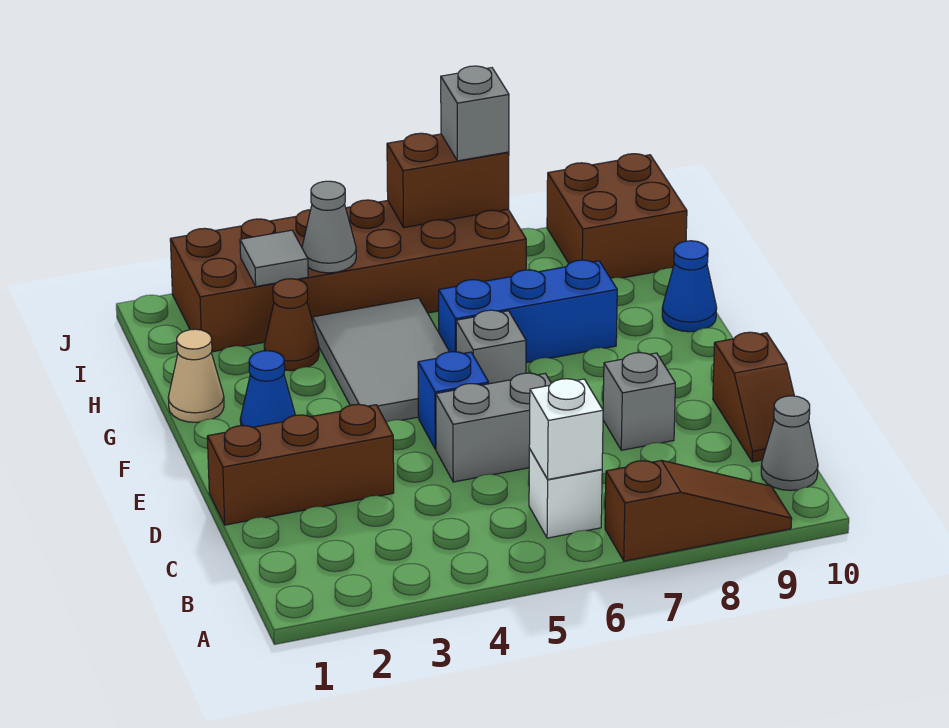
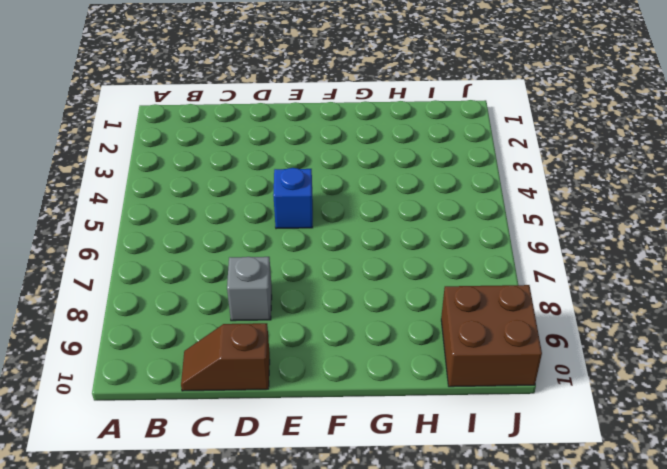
none -> brown 1x3 slope [605,460,792,561]
none -> white 1x1 brick [529,449,602,538]
none -> grey 1x1 cone [761,396,818,491]

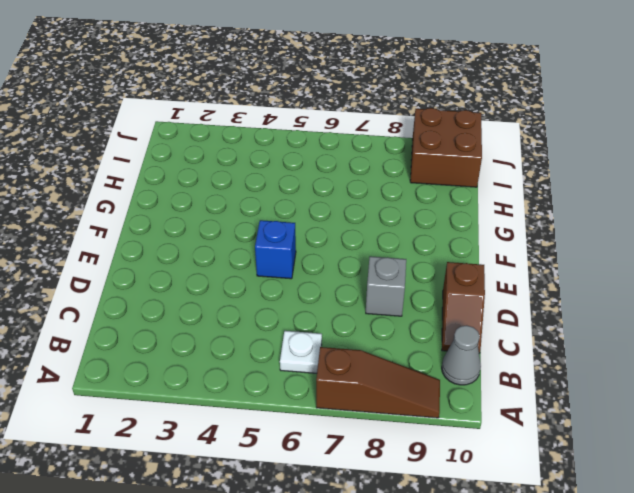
white 1x1 plate [280,331,322,373] -> white 1x1 brick [529,449,602,538]
none -> brown 1x3 brick [207,404,394,525]
none -> grey 1x2 brick [436,373,551,482]
none -> blue 1x1 cone [240,351,295,427]

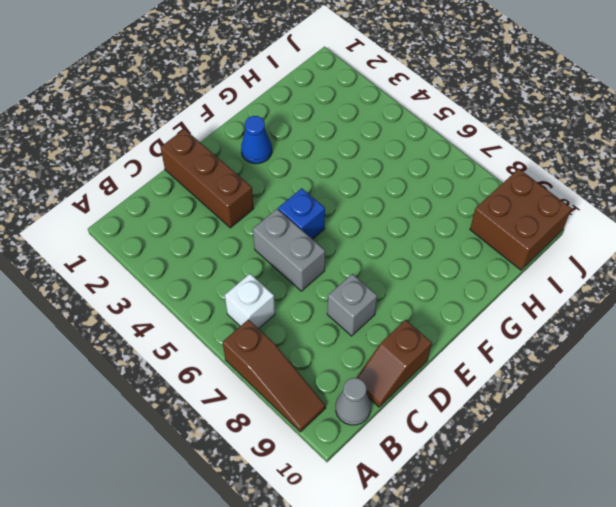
none -> grey 2x3 tile [312,298,449,422]
none -> grey 1x1 brick [456,310,526,384]
none -> tan 1x1 cone [168,329,224,422]

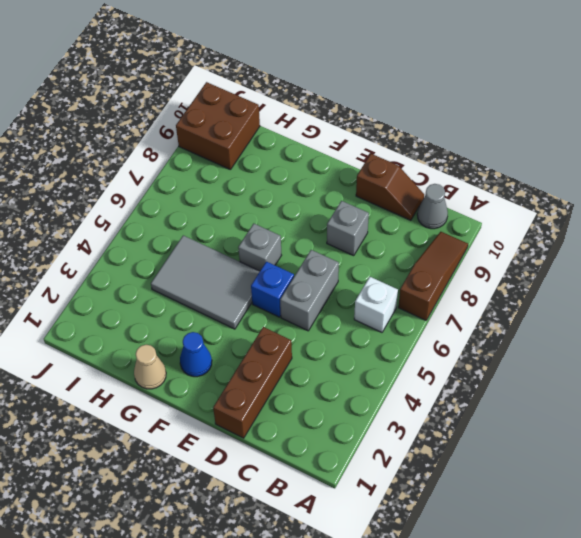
none -> blue 1x3 brick [439,260,617,363]
none -> blue 1x1 cone [662,241,717,332]
none -> brown 1x1 cone [264,279,319,371]

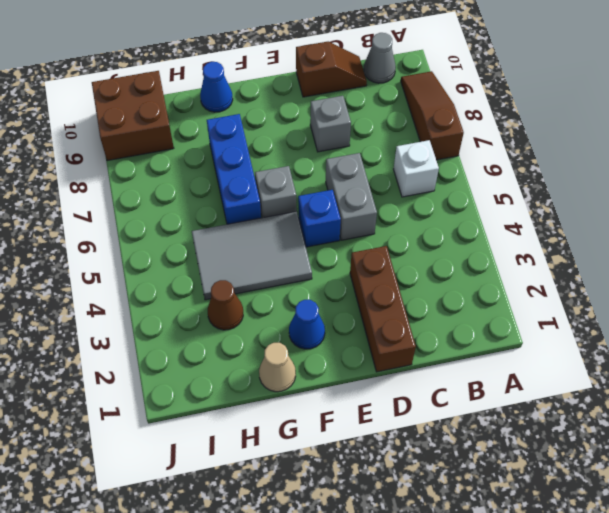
none -> brown 2x6 brick [170,200,526,352]
none -> white 1x1 brick [529,379,603,479]
none -> grey 1x1 tile [240,230,308,286]

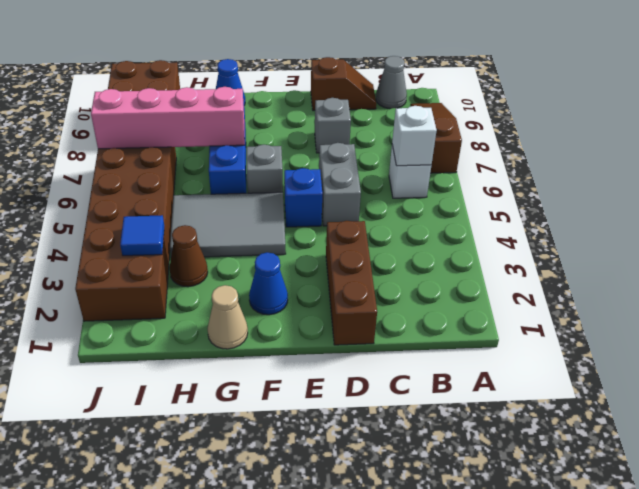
pink 1x4 brick [91,87,245,149] -> brown 1x2 brick [387,133,509,228]
blue 1x1 tile [120,215,164,256] -> grey 1x1 tile [240,230,308,286]
none -> grey 1x1 cone [302,181,356,273]
none -> grey 1x1 brick [441,66,509,161]

